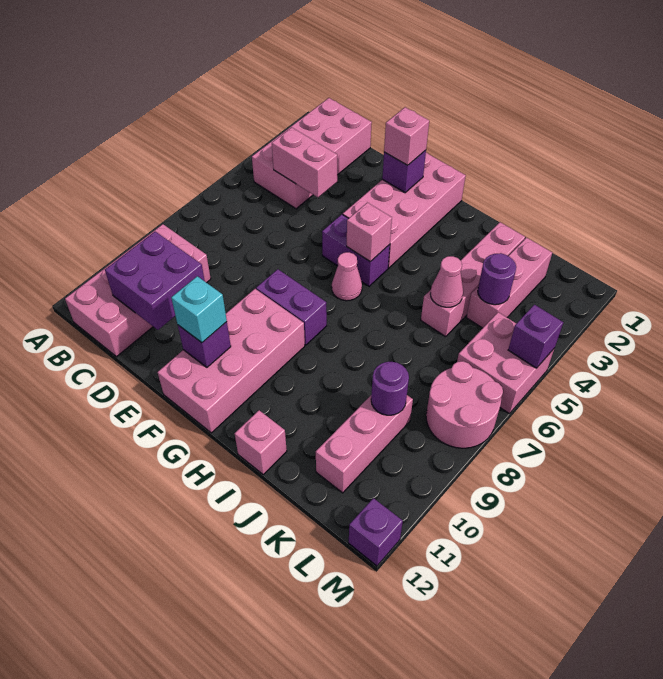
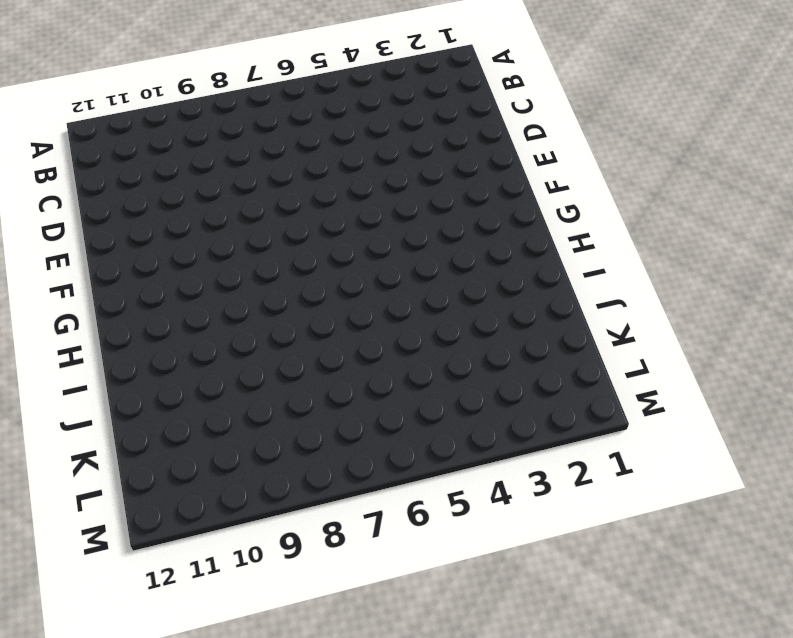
none -> pink 2x4 brick [252,98,372,209]
none -> pink 2x4 brick [65,224,211,357]
none -> pink 2x4 brick [343,153,466,268]

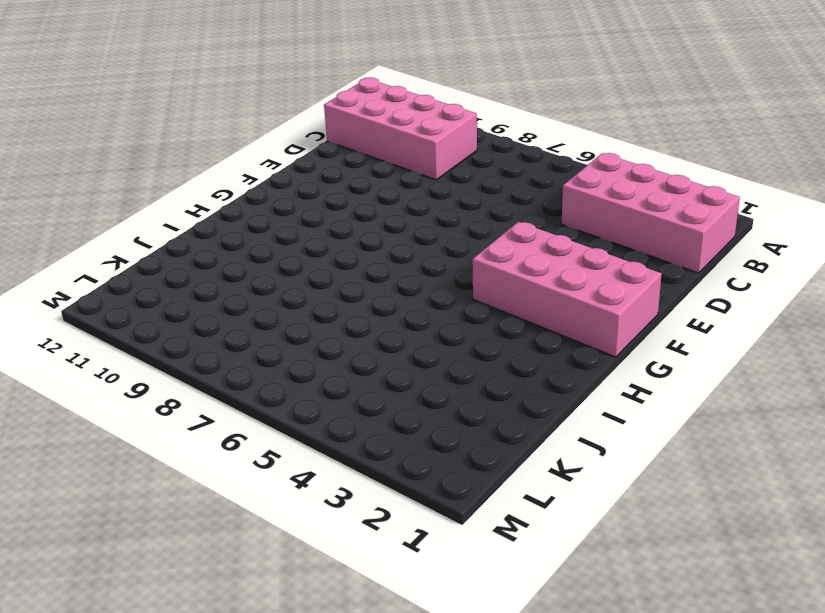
none -> purple 1x2 brick [322,214,390,286]
none -> purple 1x2 brick [256,269,327,345]
none -> pink 2x4 brick [158,289,305,433]

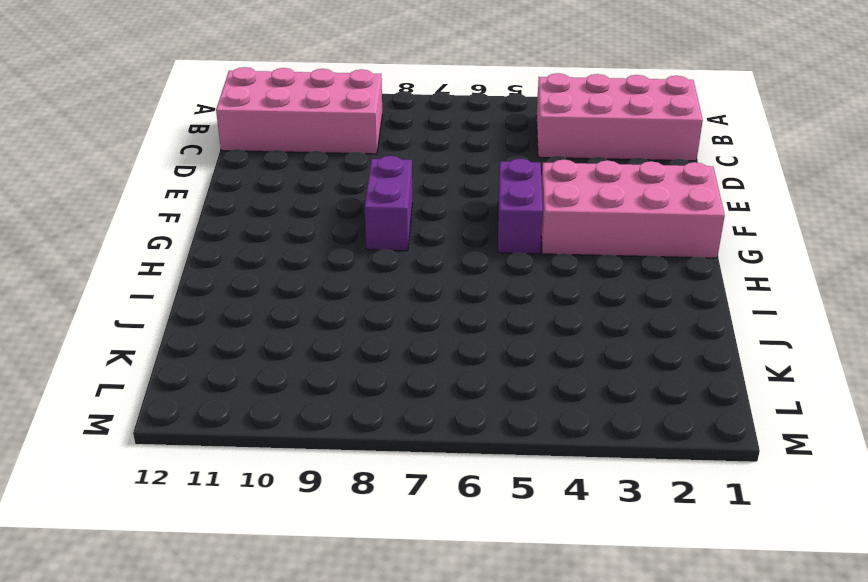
none -> pink 2x4 brick [158,289,305,433]
none -> pink 1x1 cone [332,252,362,301]
none -> pink 1x1 brick [235,410,287,475]

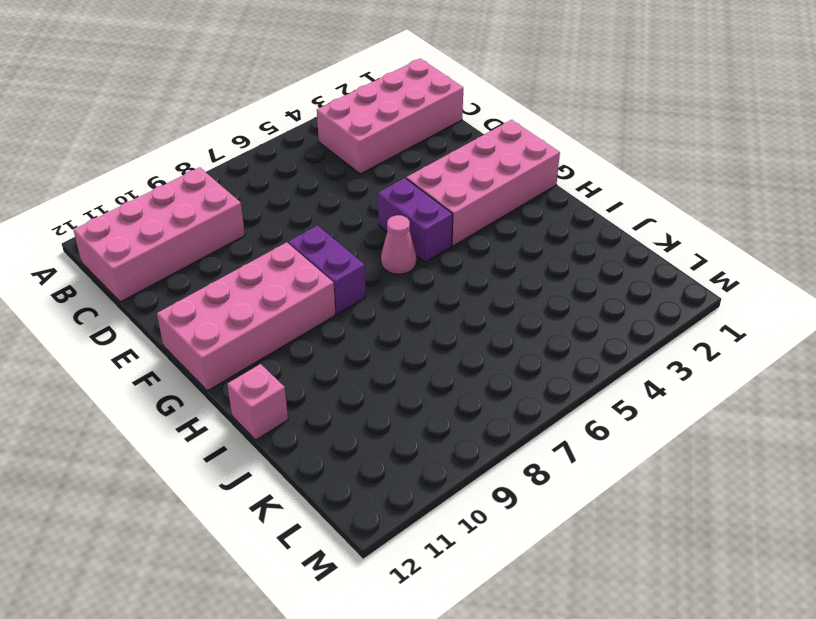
none -> pink 1x4 brick [421,222,525,337]
none -> pink 1x3 brick [466,238,552,328]
none -> pink 1x3 brick [316,395,413,493]

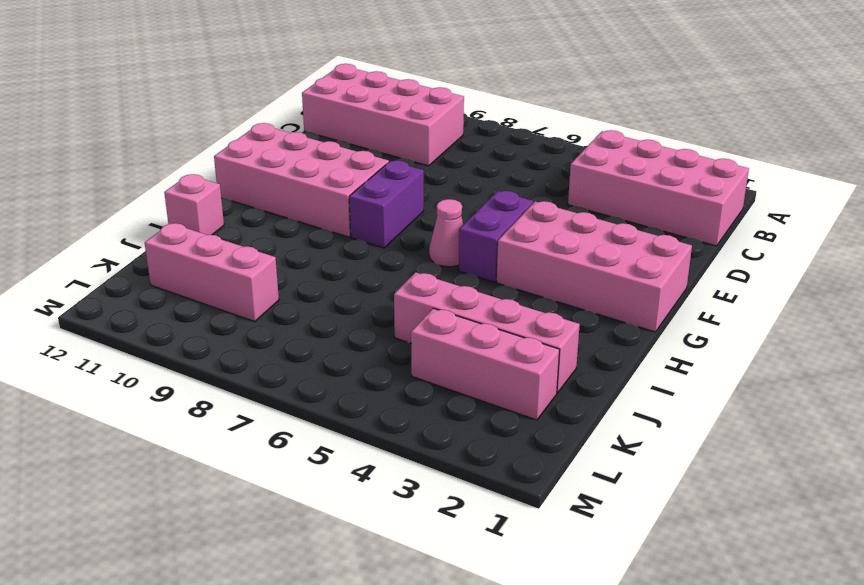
none -> pink 2x2 brick [457,312,555,414]
none -> pink 2x2 round brick [426,361,503,448]
none -> purple 1x1 brick [349,498,403,566]

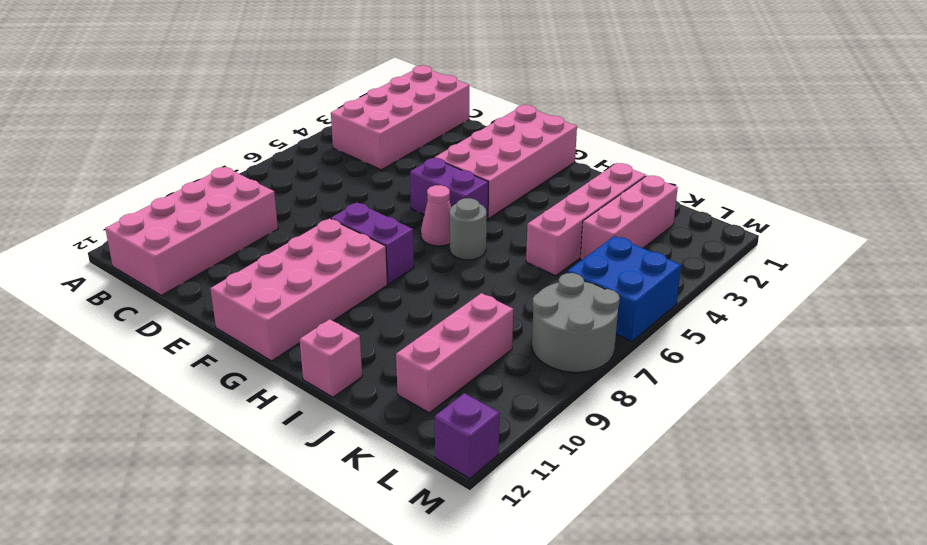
grey 1x1 round brick [449,198,486,260] -> none
blue 2x2 brick [568,236,681,342] -> pink 2x2 brick [457,312,555,414]
grey 2x2 round brick [532,273,620,372] -> pink 2x2 round brick [426,361,503,448]
none -> pink 1x2 brick [272,127,337,197]
none -> purple 2x2 brick [105,232,205,330]
none -> purple 1x1 brick [382,150,426,193]

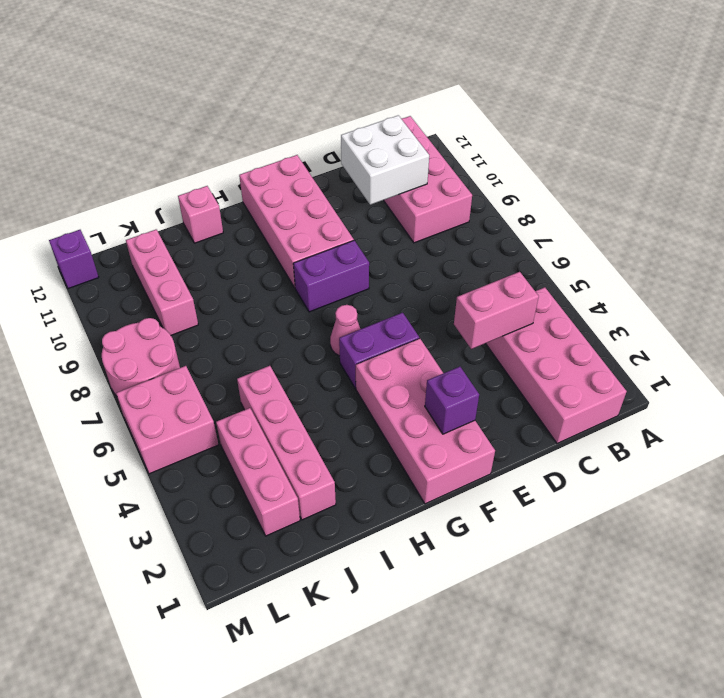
white 2x2 brick [341,115,429,205] -> purple 2x2 brick [105,232,205,330]
none -> purple 1x1 brick [178,322,231,367]
none -> pink 1x1 brick [347,203,392,262]
none -> pink 1x1 cone [430,256,463,307]

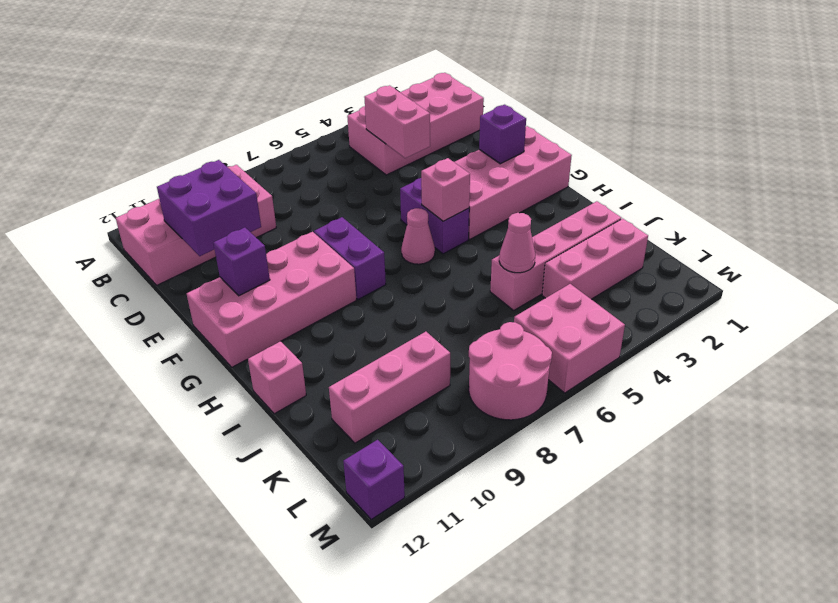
none -> purple 1x1 round brick [478,253,516,305]
none -> purple 1x1 round brick [371,362,409,415]
none -> purple 1x1 brick [508,305,563,368]

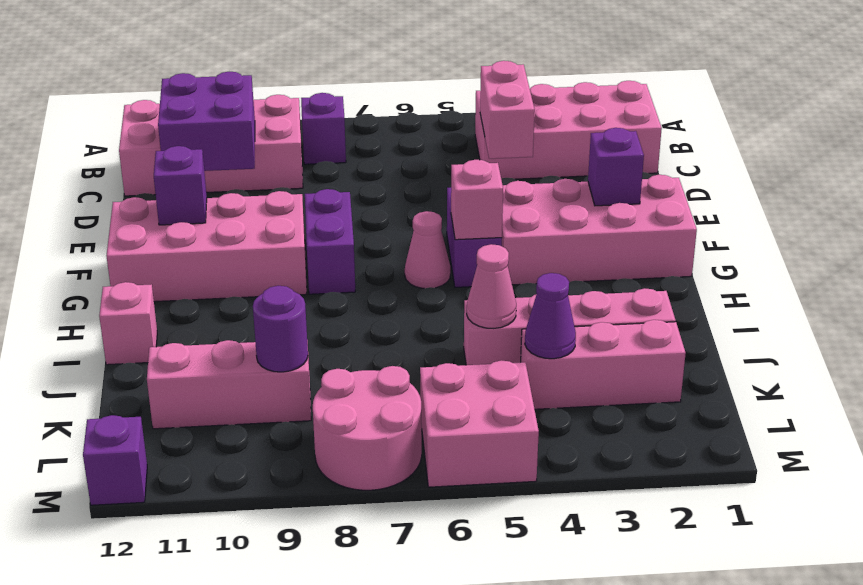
purple 1x1 brick [301,93,346,164] -> purple 1x1 brick moved to [508,305,563,368]
purple 1x1 cone [525,273,576,359] -> purple 1x1 round brick [478,253,516,305]
none -> pink 1x1 brick [384,107,429,165]
none -> cyan 1x1 brick [171,276,227,343]

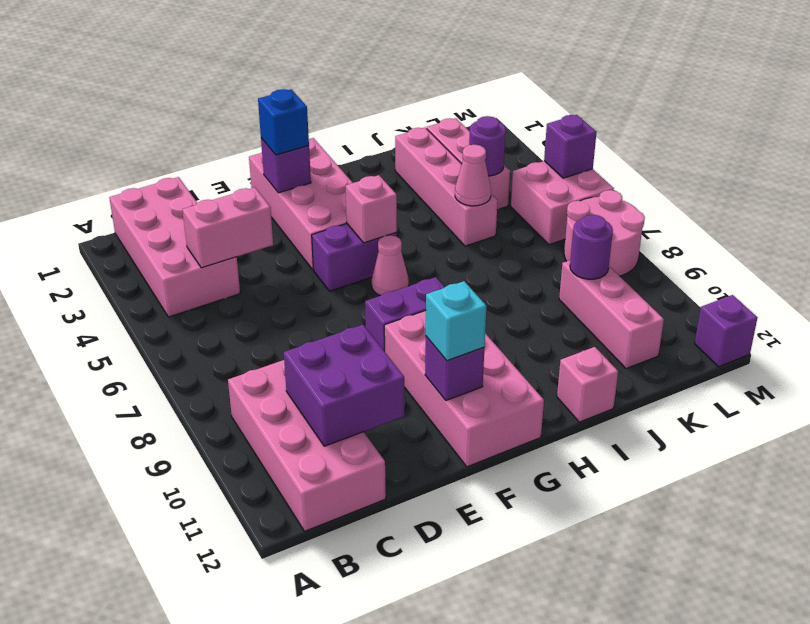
blue 1x1 brick [258,89,309,155] -> pink 1x1 brick [384,107,429,165]

